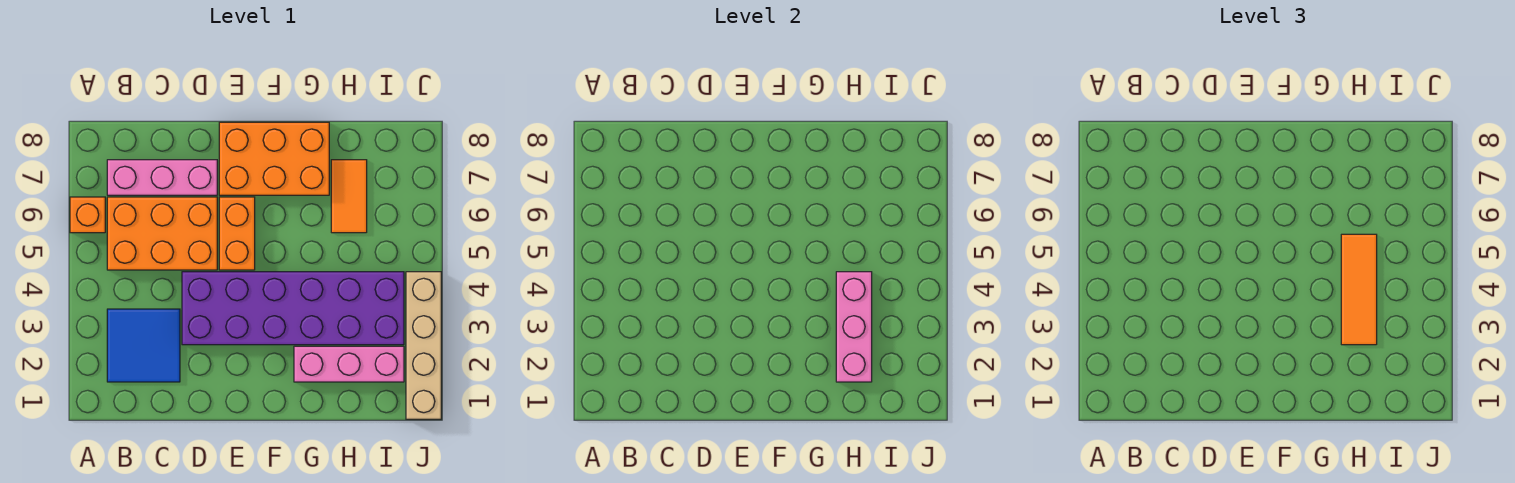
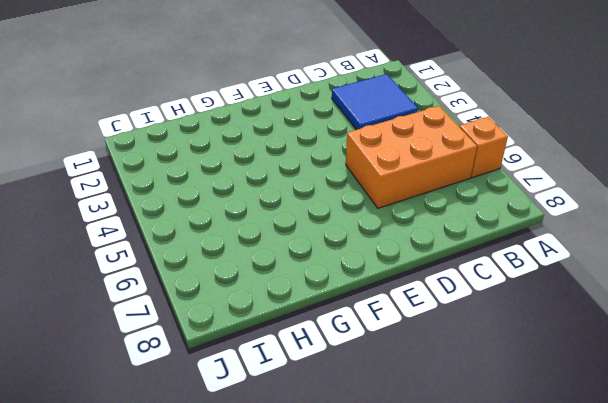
none -> pink 1x3 brick [107,160,217,195]
none -> purple 2x6 brick [182,272,404,345]
none -> orange 1x2 brick [219,197,255,270]

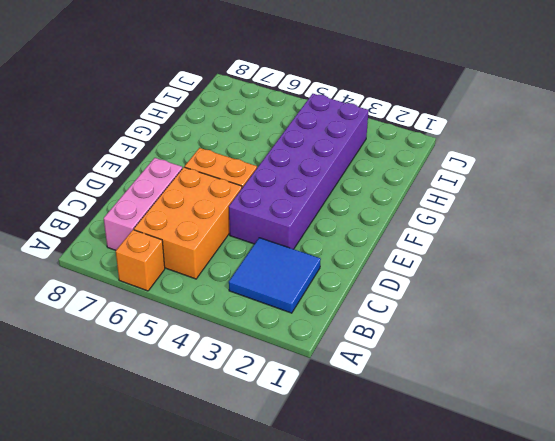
none -> orange 2x3 brick [219,122,329,195]
none -> pink 1x3 brick [294,346,404,382]
none -> orange 1x2 tile [331,160,367,233]

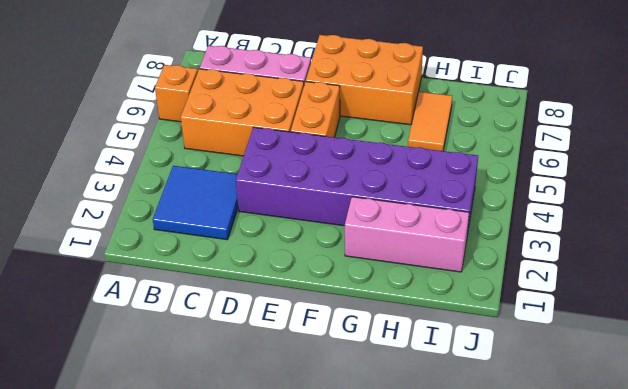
none -> tan 1x4 brick [406,272,441,419]
none -> pink 1x3 brick [836,272,872,382]
none -> orange 1x3 tile [1341,234,1377,345]

